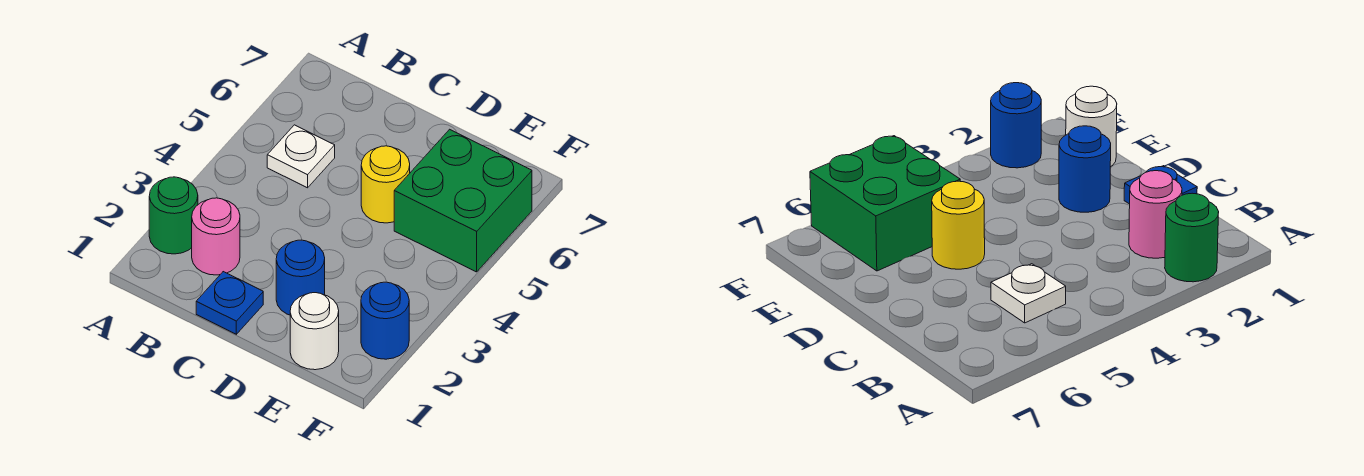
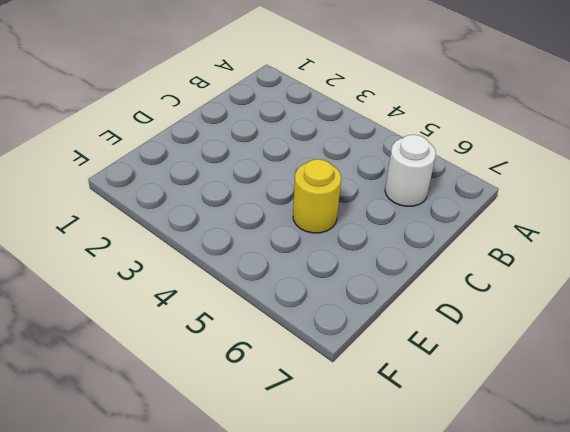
white 1x1 round brick [385,135,436,206] -> white 1x1 round brick moved to [290,293,339,370]
none -> green 1x1 round brick [149,177,198,254]
none -> pink 1x1 round brick [192,198,240,275]

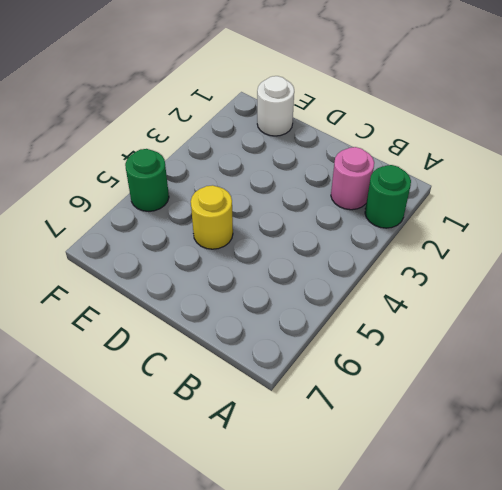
green 1x1 round brick [125,149,169,211] -> green 2x2 brick [394,129,532,272]
none -> white 1x1 plate [267,125,335,188]
none -> blue 1x1 plate [196,272,263,334]

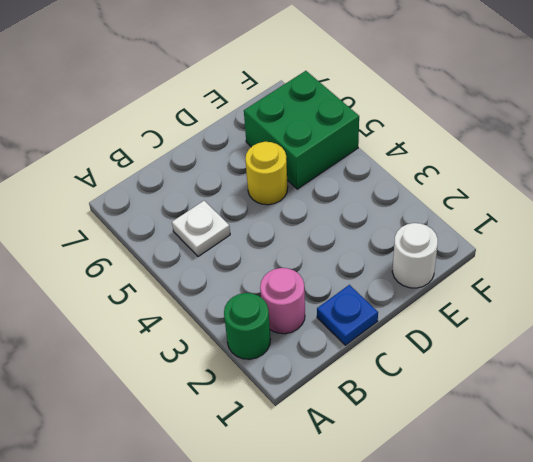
none -> blue 1x1 round brick [276,240,325,315]
none -> blue 1x1 round brick [361,282,409,359]

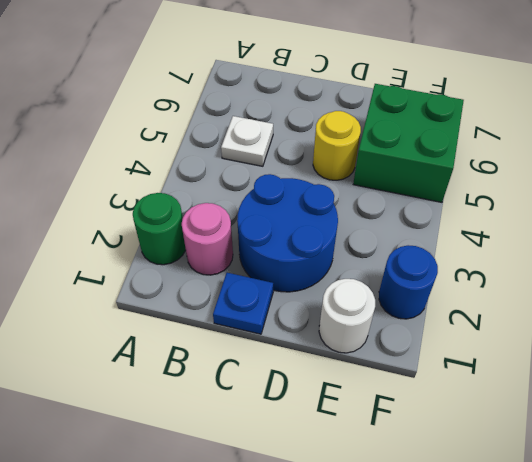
blue 2x2 round brick [237,174,338,292] -> blue 1x1 round brick [276,240,325,315]

